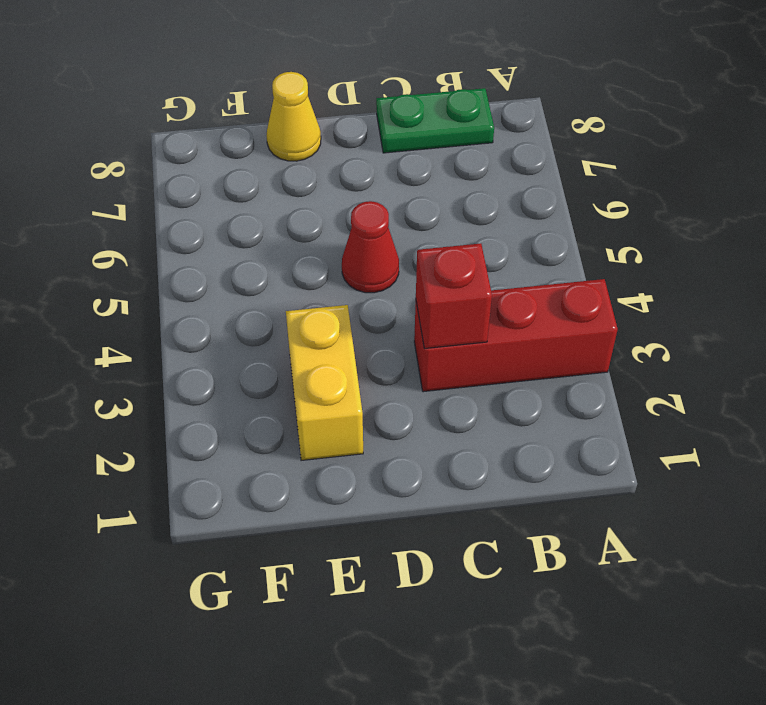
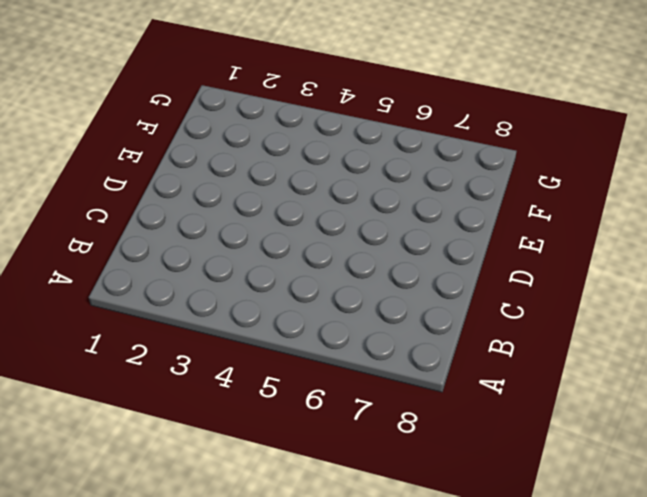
none -> red 1x3 brick [414,279,618,392]
none -> green 1x2 plate [376,88,494,153]

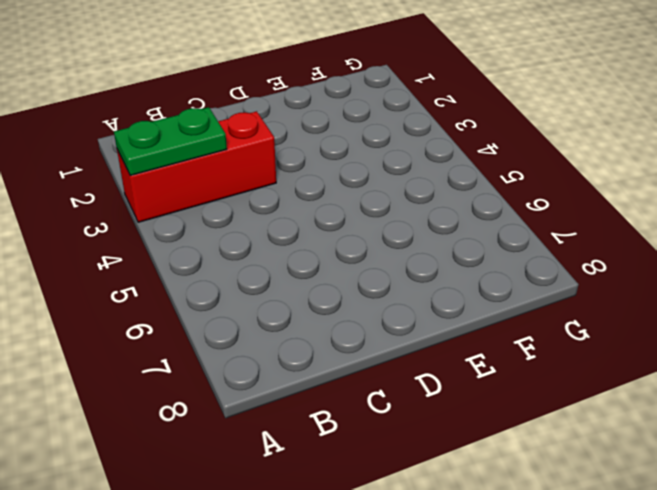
green 1x2 plate [114,107,227,175] -> green 1x2 plate moved to [376,88,494,153]
none -> red 1x1 cone [342,201,399,293]
none -> yellow 1x2 brick [286,305,363,461]

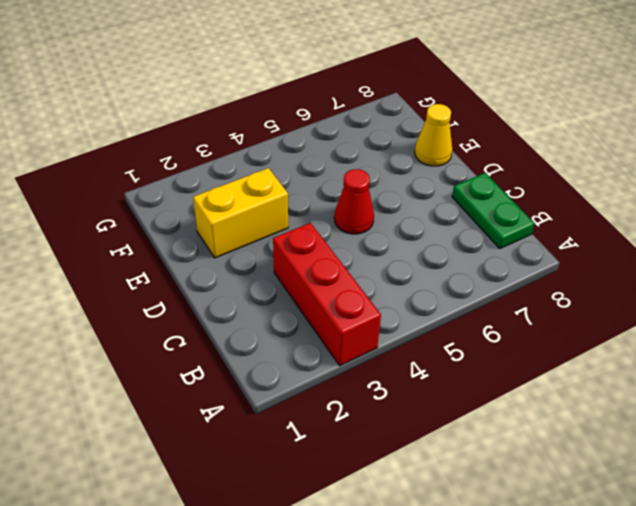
none -> red 1x1 brick [416,243,492,349]

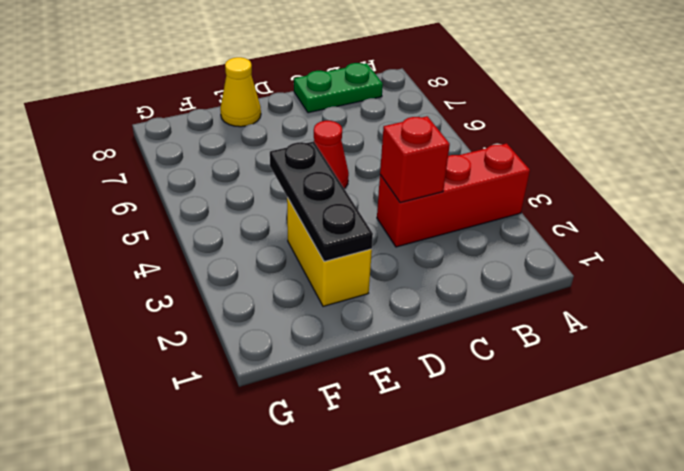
black 1x3 plate [270,141,373,262] -> none

